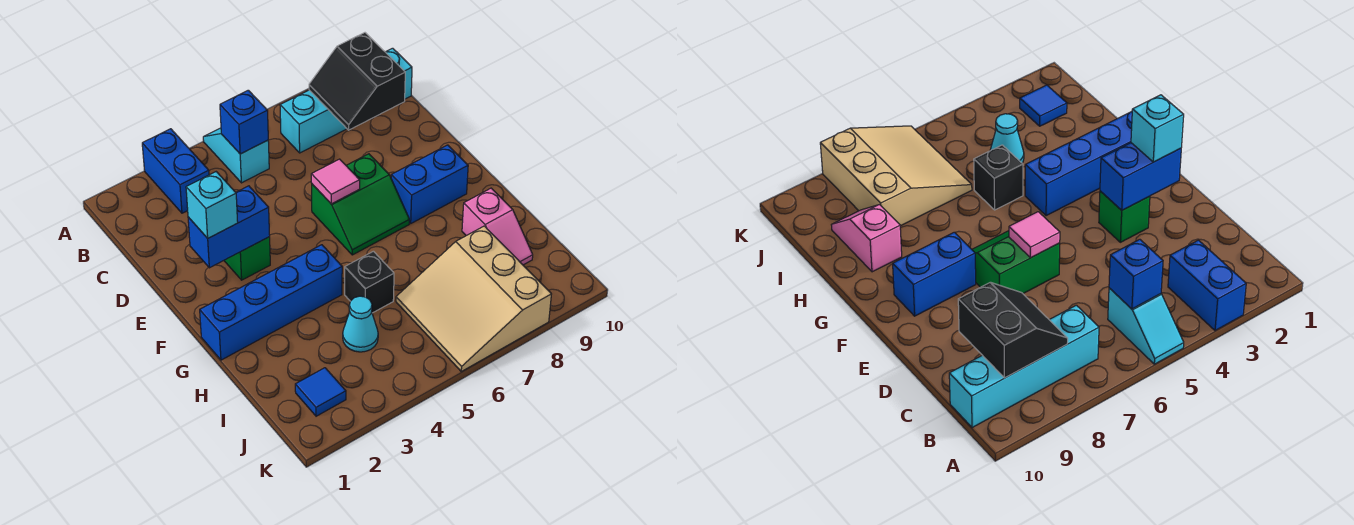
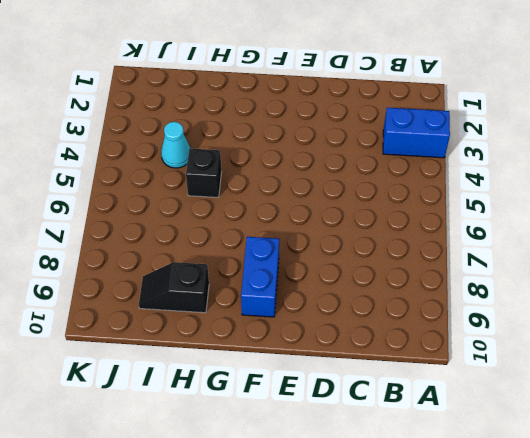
black 1x2 slope [139,262,209,313] -> pink 1x2 slope [462,188,533,265]
none -> cyan 1x2 slope [203,128,269,183]
none -> cyan 1x4 brick [280,48,412,153]
none -> green 1x1 brick [224,237,270,280]

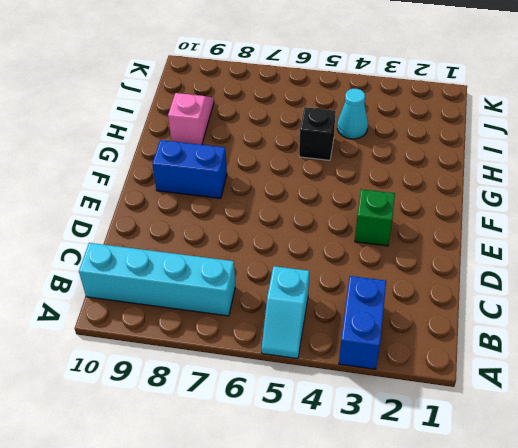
none -> green 2x2 slope [312,154,409,255]
none -> blue 1x4 brick [200,245,342,360]
none -> tan 3x3 slope [396,226,551,371]

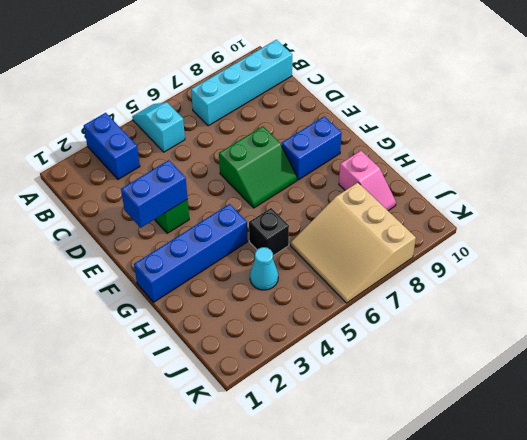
none -> blue 1x1 tile [295,368,346,416]
none -> blue 1x1 brick [220,90,268,154]
none -> black 2x2 slope [309,33,405,130]

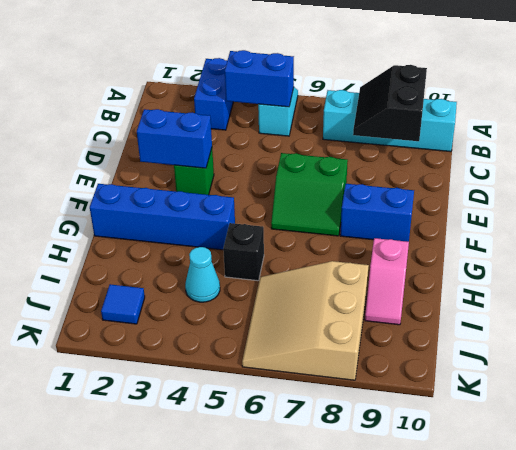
blue 1x2 brick [225,50,294,107] -> blue 1x1 brick [220,90,268,154]
none -> pink 1x1 tile [311,159,360,204]
none -> cyan 1x1 brick [186,172,238,238]

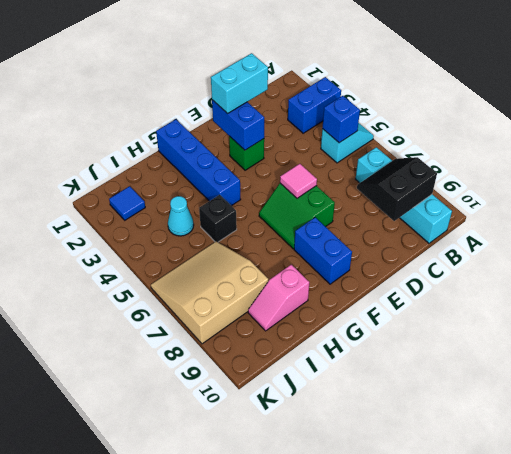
cyan 1x2 brick [211,53,268,114] -> cyan 1x1 brick [186,172,238,238]

